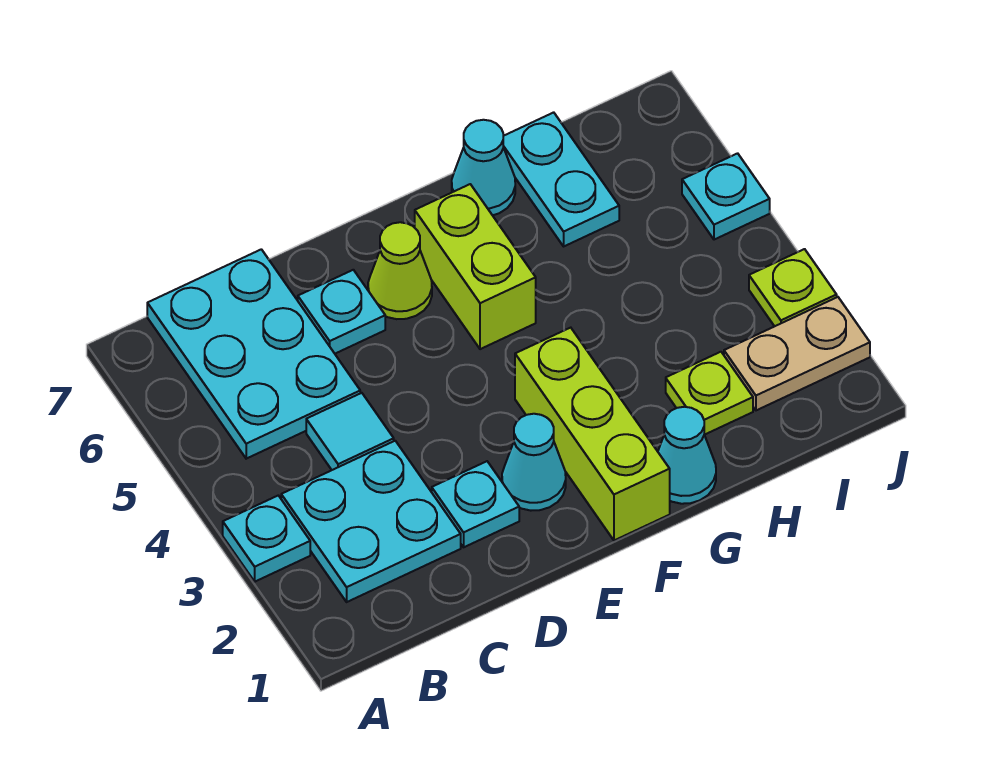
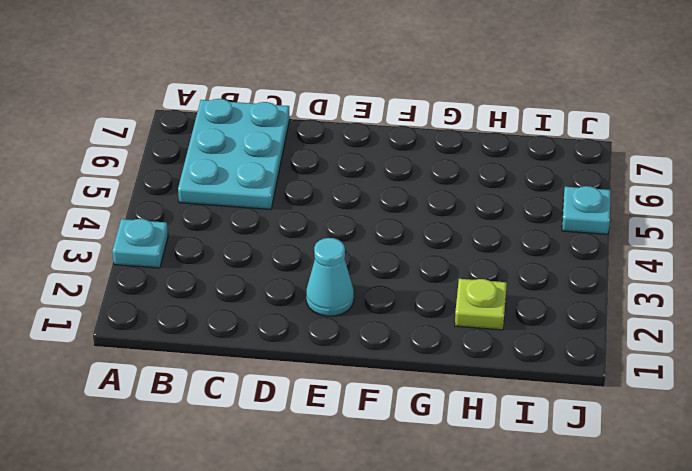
none -> cyan 2x2 plate [281,441,461,602]
none -> cyan 1x1 tile [306,393,394,470]
none -> cyan 1x1 plate [432,461,519,547]

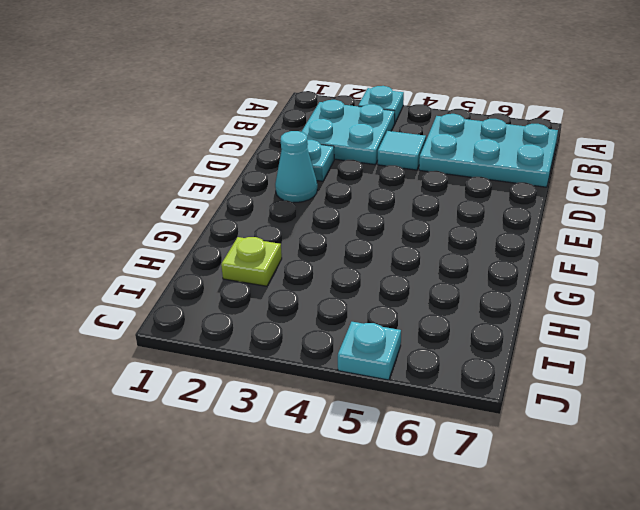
none -> cyan 1x1 plate [298,270,385,354]
none -> lime 1x1 cone [368,222,432,319]
none -> lime 1x3 brick [515,328,670,540]

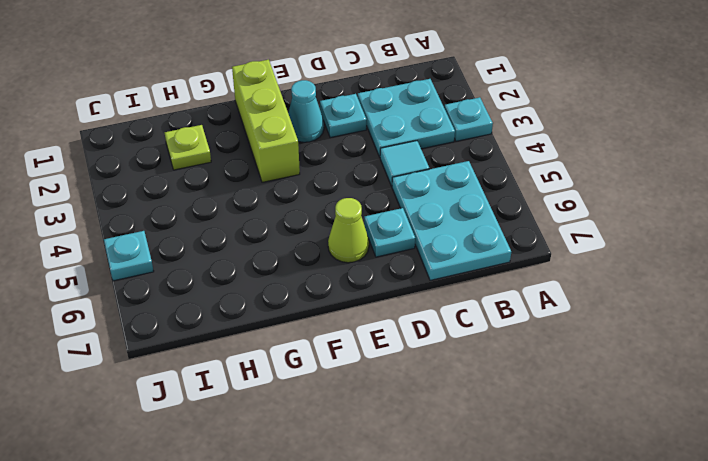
none -> lime 1x2 brick [415,184,536,349]
none -> cyan 1x1 cone [658,407,716,504]
none -> cyan 1x1 cone [452,120,515,215]

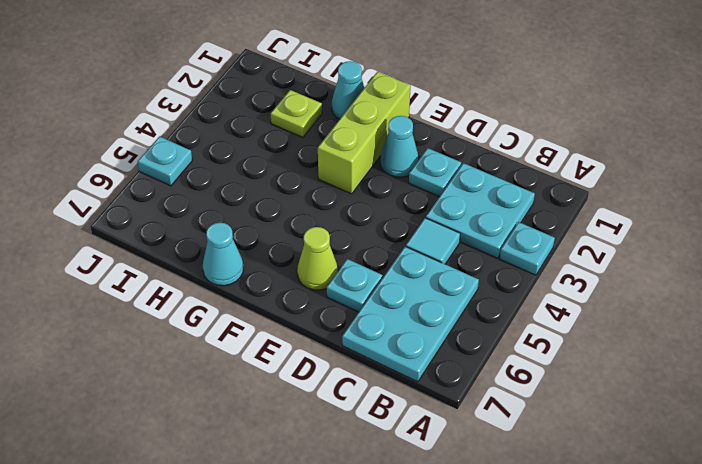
none -> lime 1x2 brick [415,184,536,349]
none -> cyan 1x2 plate [503,112,619,246]
none -> tan 1x2 plate [724,297,870,410]

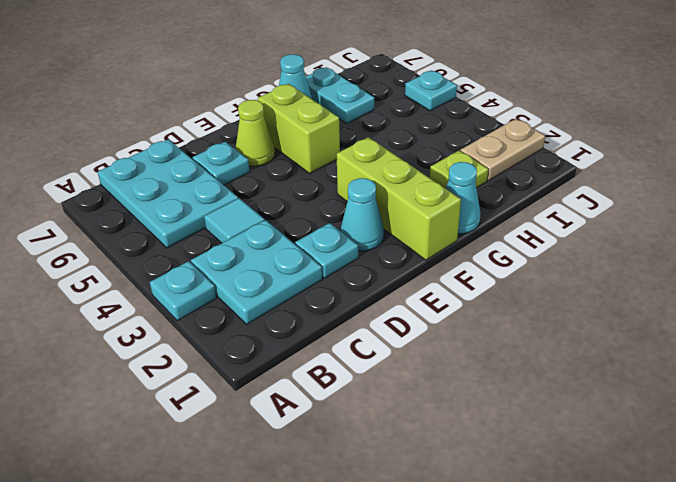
none -> lime 1x1 plate [749,249,837,326]

